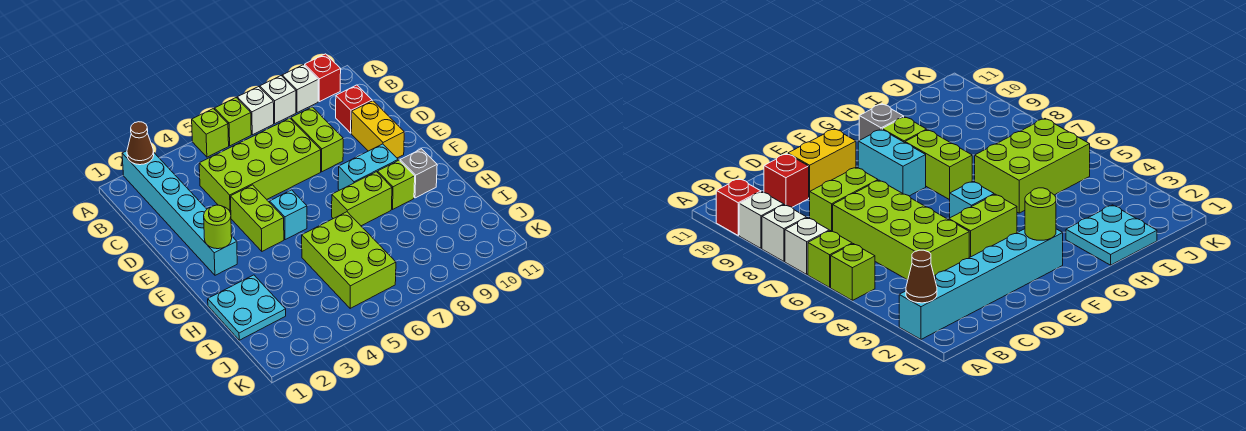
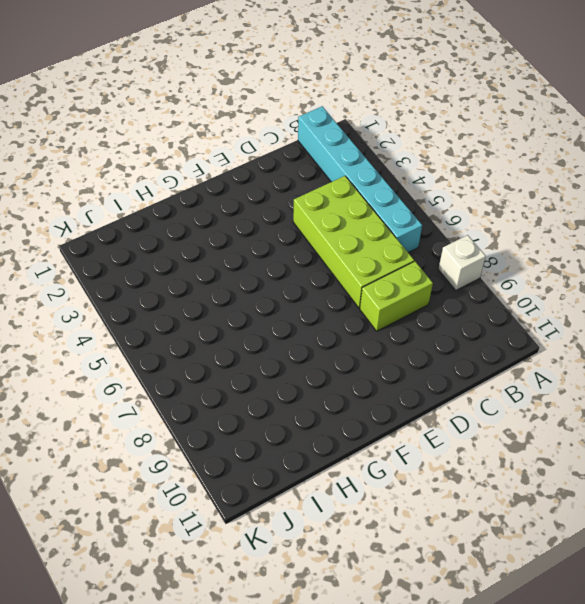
cyan 1x6 brick [298,106,422,253] -> cyan 1x6 brick turned to [122,151,237,275]
none -> lime 1x1 brick [192,109,229,157]
none -> lime 1x1 brick [215,98,251,146]
none -> white 1x1 brick [237,87,274,135]

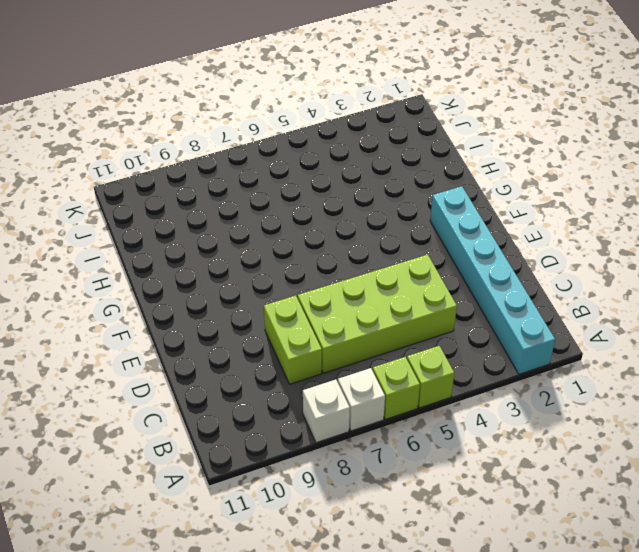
none -> white 1x1 brick [282,65,318,113]
none -> red 1x1 brick [305,54,341,102]
none -> red 1x1 brick [336,85,372,133]

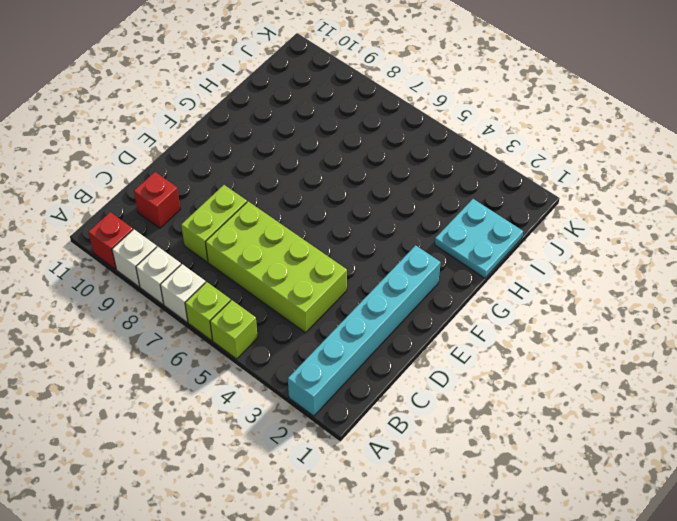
none -> yellow 1x2 brick [351,101,404,158]
none -> lime 1x2 brick [230,185,284,251]
none -> cyan 1x1 brick [270,190,307,240]

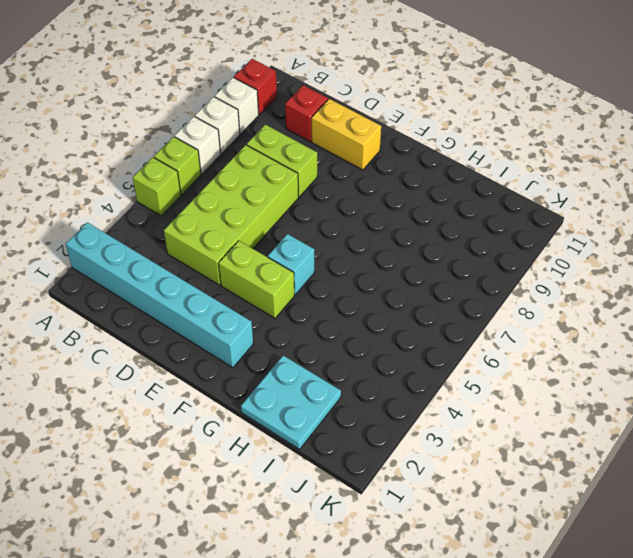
none -> cyan 1x2 brick [338,144,398,190]
none -> lime 1x2 brick [332,172,392,226]
none -> lime 1x1 brick [378,160,415,209]

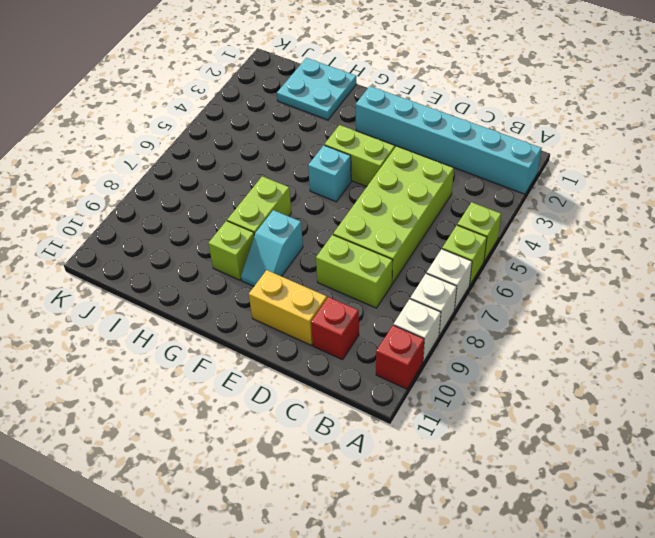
cyan 1x2 slope [241,210,303,286] -> cyan 1x2 brick [338,144,398,190]
none -> grey 1x1 brick [400,149,437,198]
none -> lime 2x3 brick [302,212,396,309]
none -> brown 1x1 cone [127,122,154,165]

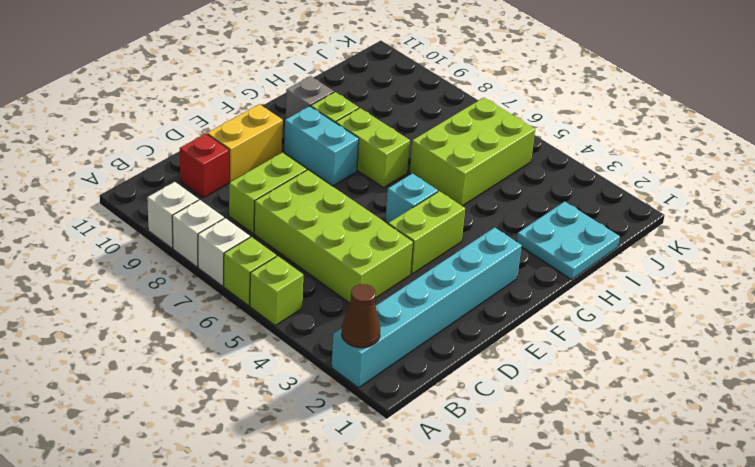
none -> red 1x1 brick [305,54,341,102]
none -> lime 1x1 round brick [204,205,232,249]

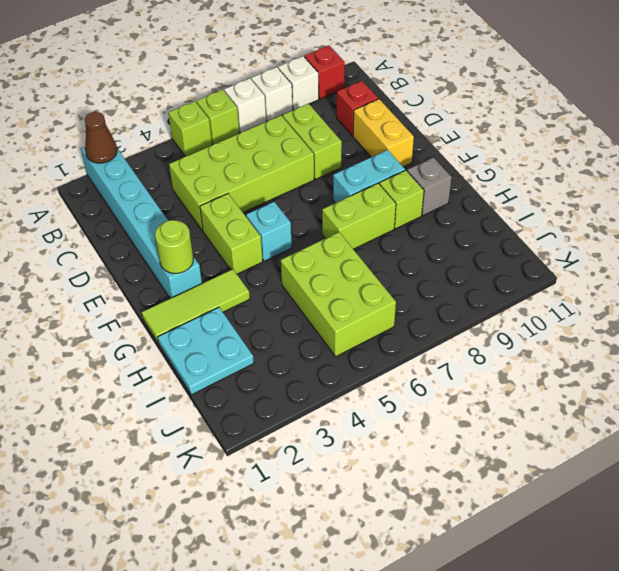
lime 1x3 tile [142,269,250,343] -> none

